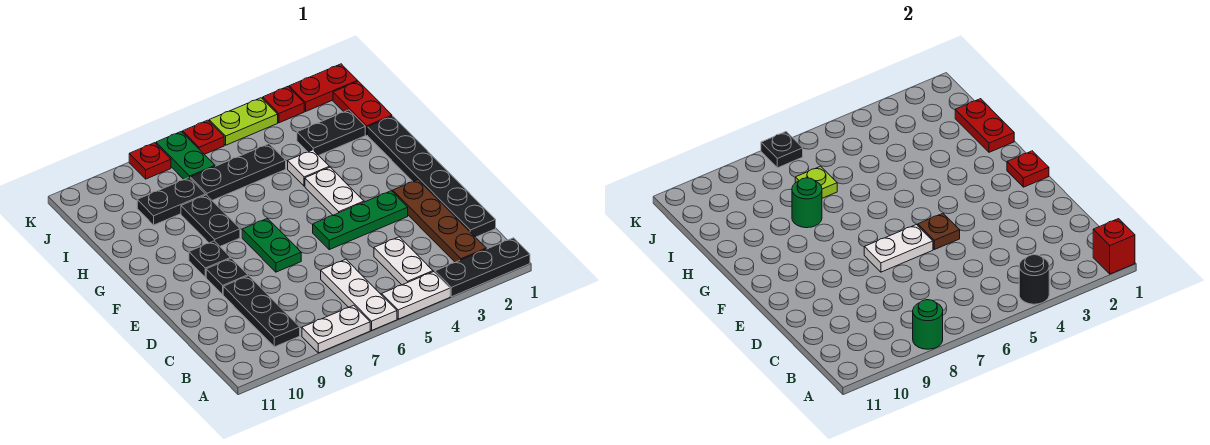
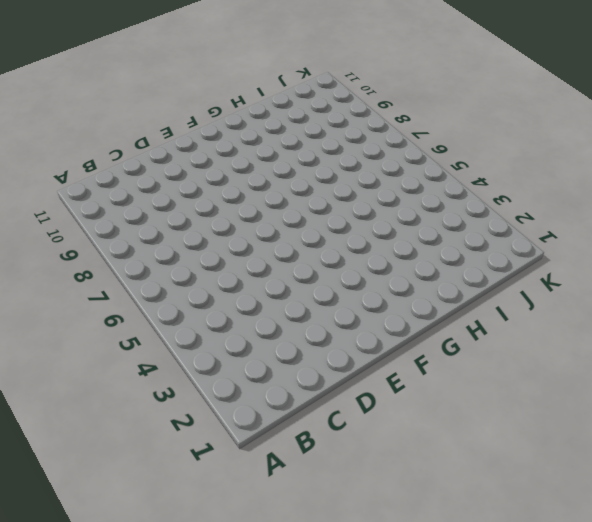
none -> black 1x3 plate [435,238,530,297]
none -> white 1x2 plate [382,272,450,319]
none -> white 1x3 plate [321,259,397,330]
none -> white 1x2 plate [302,305,370,353]

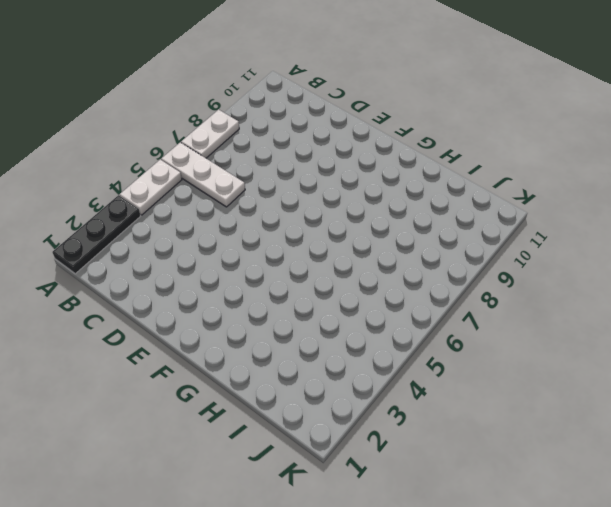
none -> brown 1x4 plate [393,180,486,262]
none -> white 1x2 plate [374,237,433,285]
none -> black 1x3 plate [223,276,300,347]
none -> black 1x6 plate [368,116,496,237]

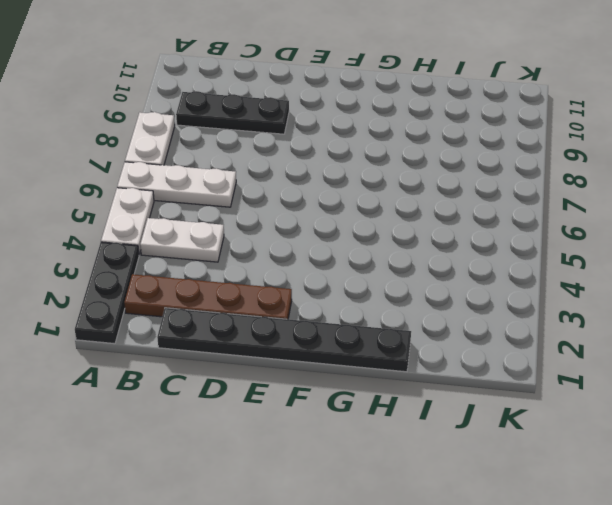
none -> green 1x3 plate [313,191,408,250]
none -> green 1x2 plate [242,219,301,272]
none -> black 1x1 plate [206,258,248,294]
none -> white 1x2 plate [305,167,364,215]

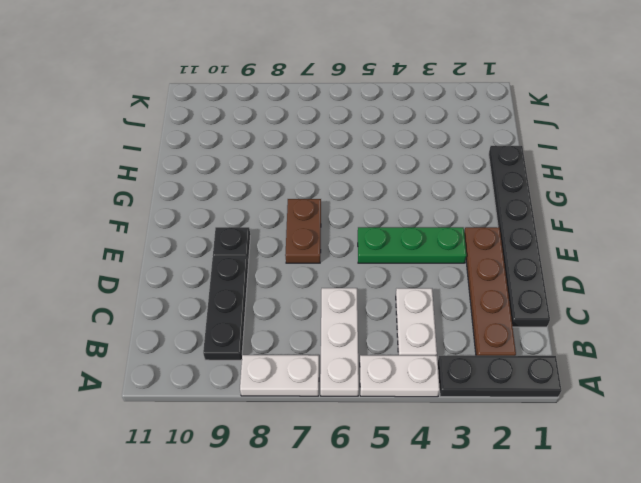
brown 1x2 plate [285,199,321,263] -> green 1x2 plate [242,219,301,272]
none -> white 1x2 plate [305,167,364,215]
none -> black 1x1 plate [189,241,231,277]
none -> black 1x2 plate [181,195,240,246]
none -> white 1x1 plate [288,150,329,186]

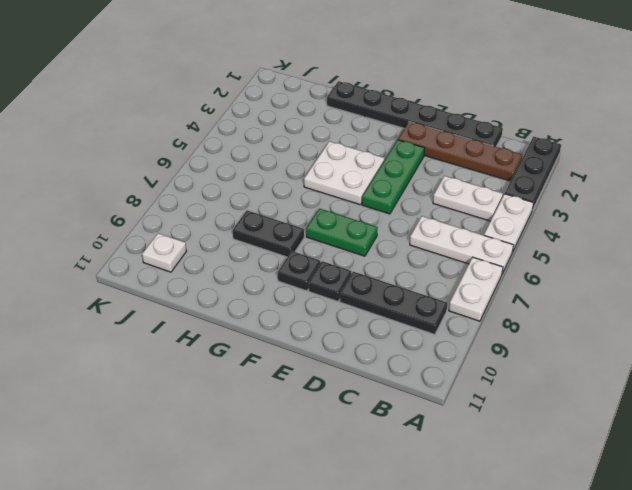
white 2x2 plate [304,141,384,205] -> white 1x2 plate [305,167,364,215]
white 1x1 plate [142,233,186,272] -> white 1x1 plate moved to [288,150,329,186]
none -> red 1x2 plate [333,81,392,135]
none -> black 1x2 plate [297,110,365,155]
none -> black 1x3 plate [190,144,286,200]
none -> black 1x2 plate [137,178,206,225]

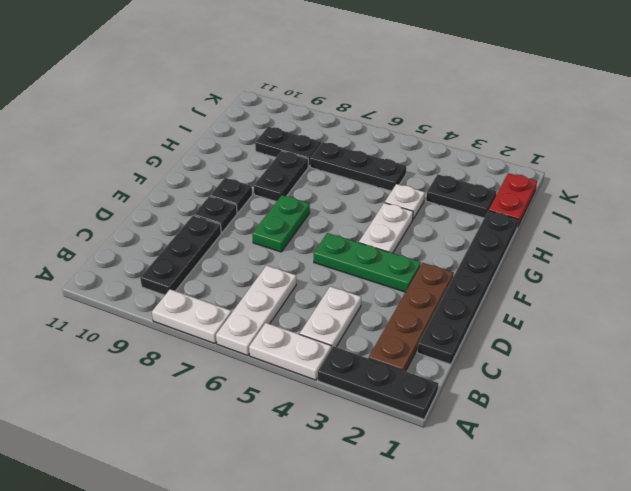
none -> green 1x2 plate [156,132,215,180]
none -> red 1x2 plate [289,64,358,111]
none -> red 1x1 plate [263,87,304,123]
none -> lime 1x2 plate [209,98,278,145]

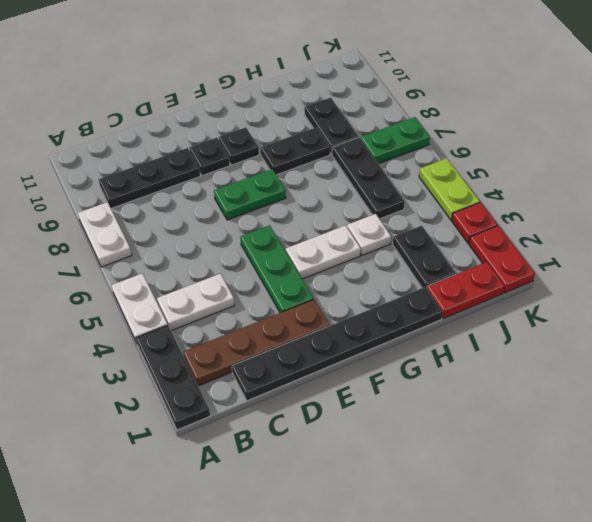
none -> white 1x3 plate [321,259,397,330]
none -> red 1x1 plate [183,120,224,154]
none -> red 1x1 plate [129,143,171,179]
none -> red 1x1 brick [1093,219,1135,274]

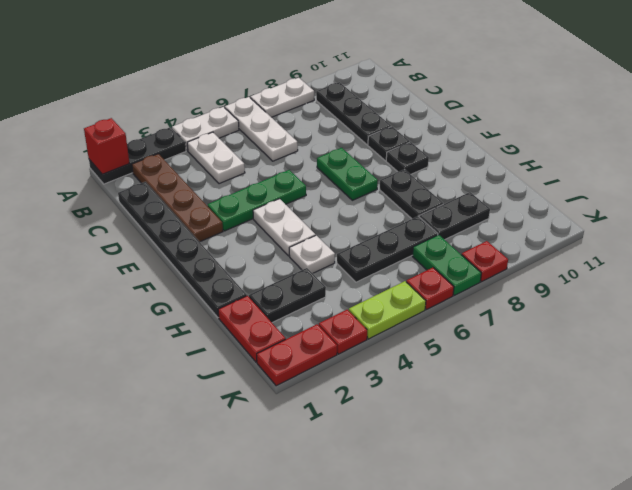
none -> black 1x1 round brick [1019,255,1049,304]
none -> green 1x1 round brick [913,300,943,349]
none -> brown 1x1 plate [918,213,960,250]
none -> white 1x2 plate [864,224,933,272]

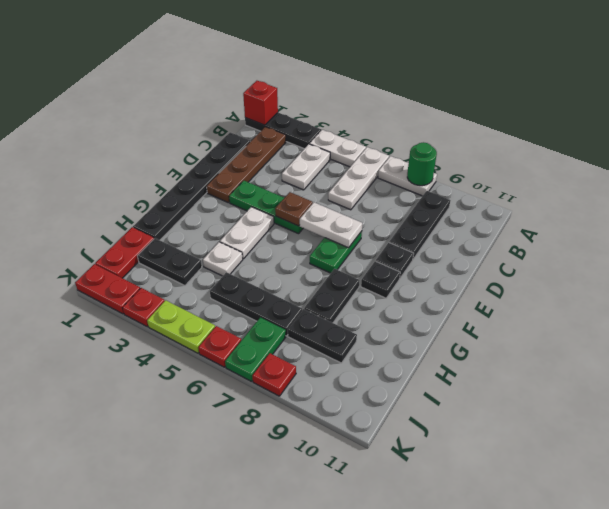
none -> black 1x1 round brick [1019,255,1049,304]
none -> red 1x1 plate [1007,151,1049,187]
none -> red 1x2 plate [955,99,1014,152]
none -> green 1x1 round brick [792,178,822,228]

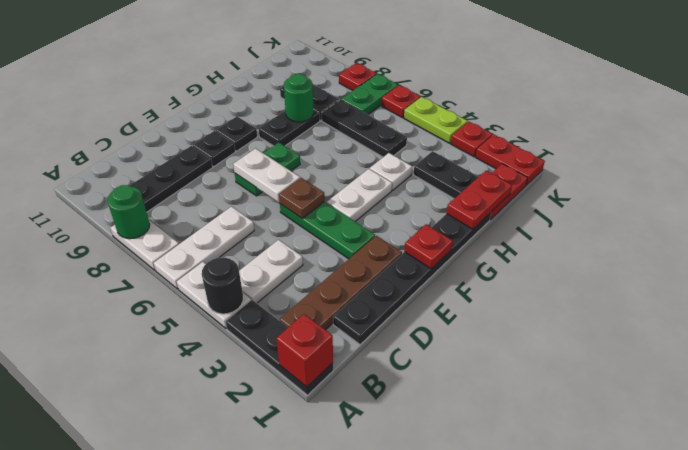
none -> lime 1x1 plate [795,166,837,198]
none -> black 1x1 plate [761,132,803,168]

